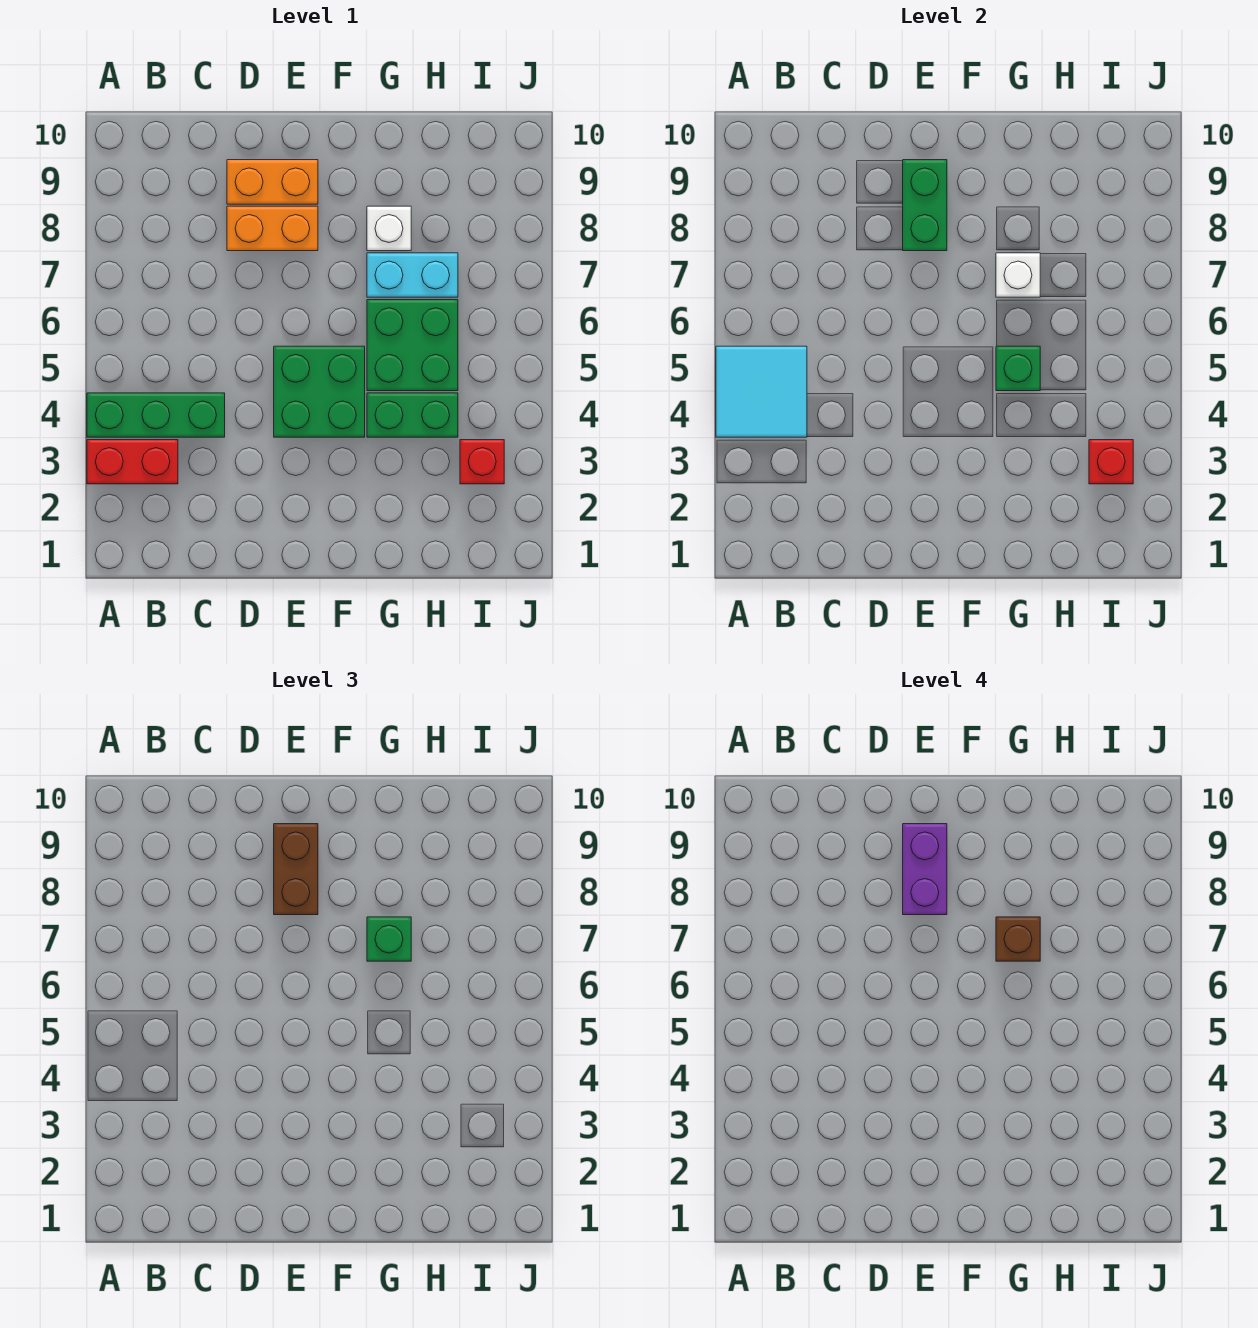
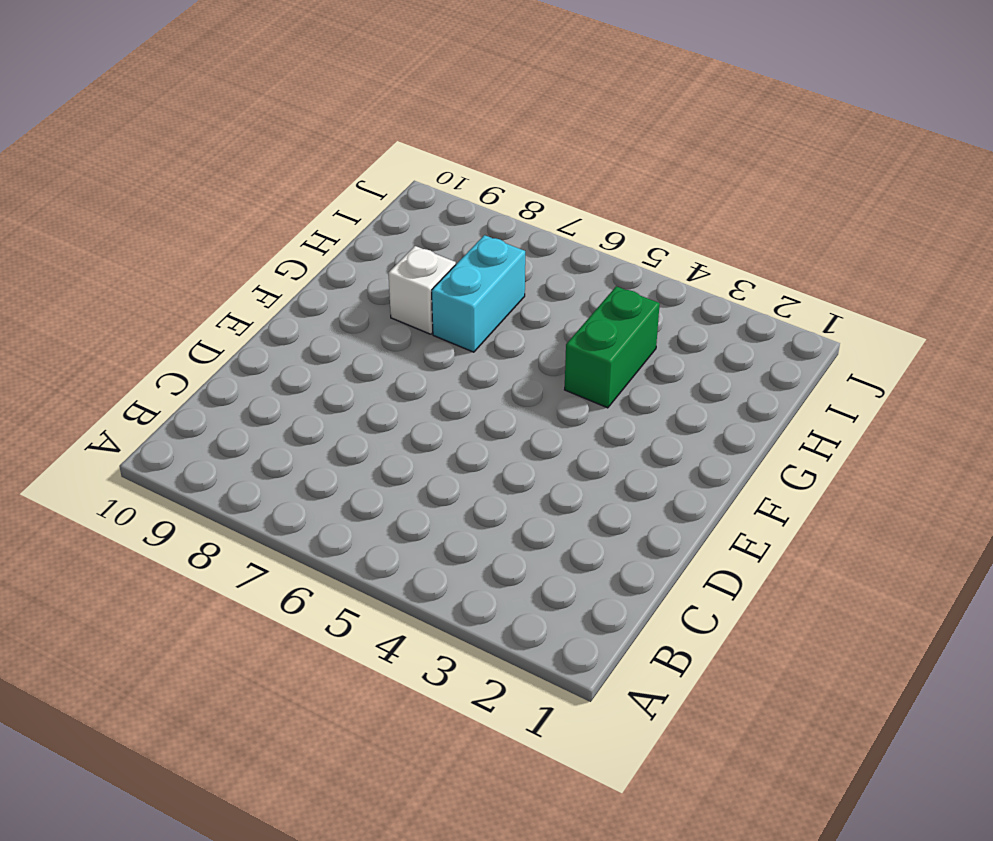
none -> red 1x2 brick [87,440,178,484]
none -> green 1x3 brick [87,393,225,437]
none -> orange 1x2 brick [227,206,318,251]

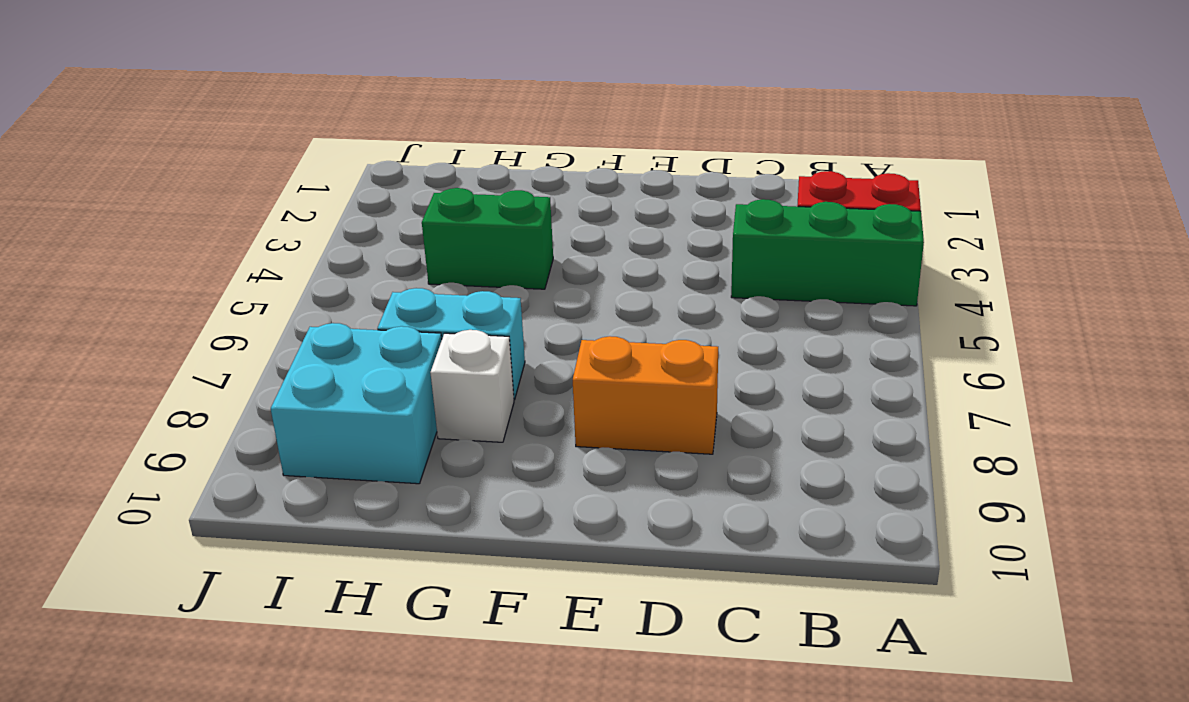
cyan 2x2 brick [271,323,442,484] -> none
none -> orange 1x2 brick [227,160,318,204]
none -> green 2x2 brick [274,346,365,437]
none -> green 2x2 brick [367,300,458,391]

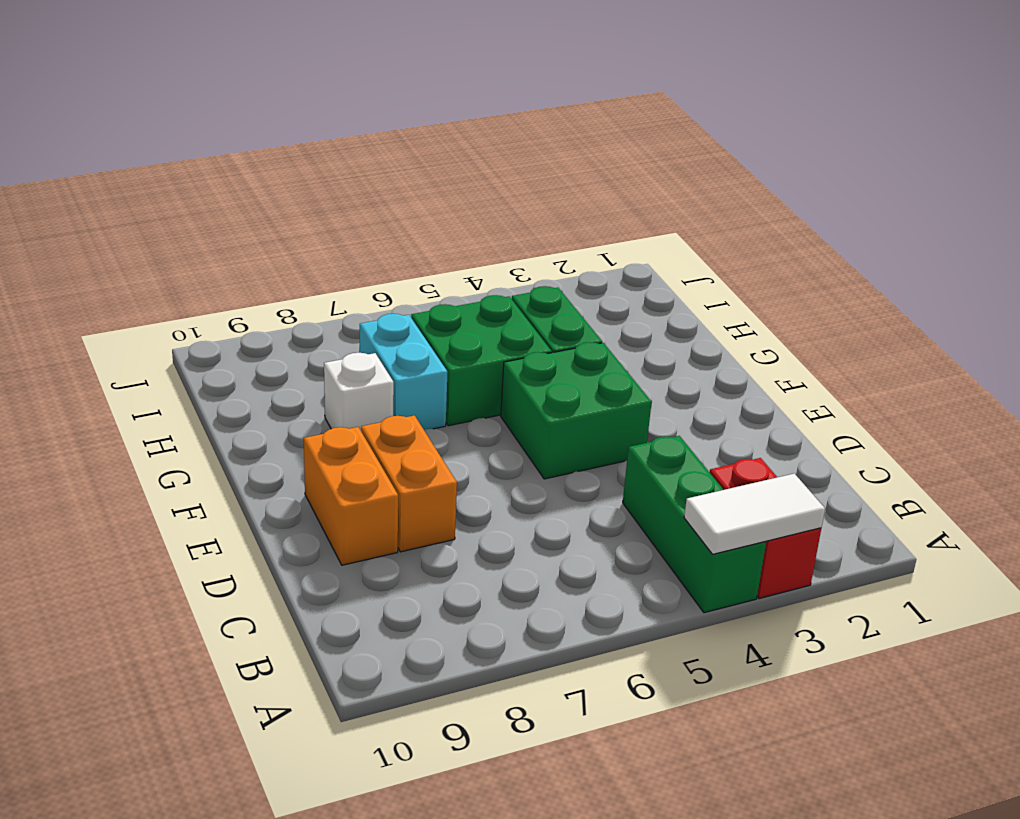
white 1x2 tile [684,473,825,554] -> cyan 2x2 tile [716,346,807,437]
none -> red 1x1 brick [460,440,504,484]
none -> green 1x2 brick [903,160,947,251]
none -> green 1x1 brick [996,346,1040,391]

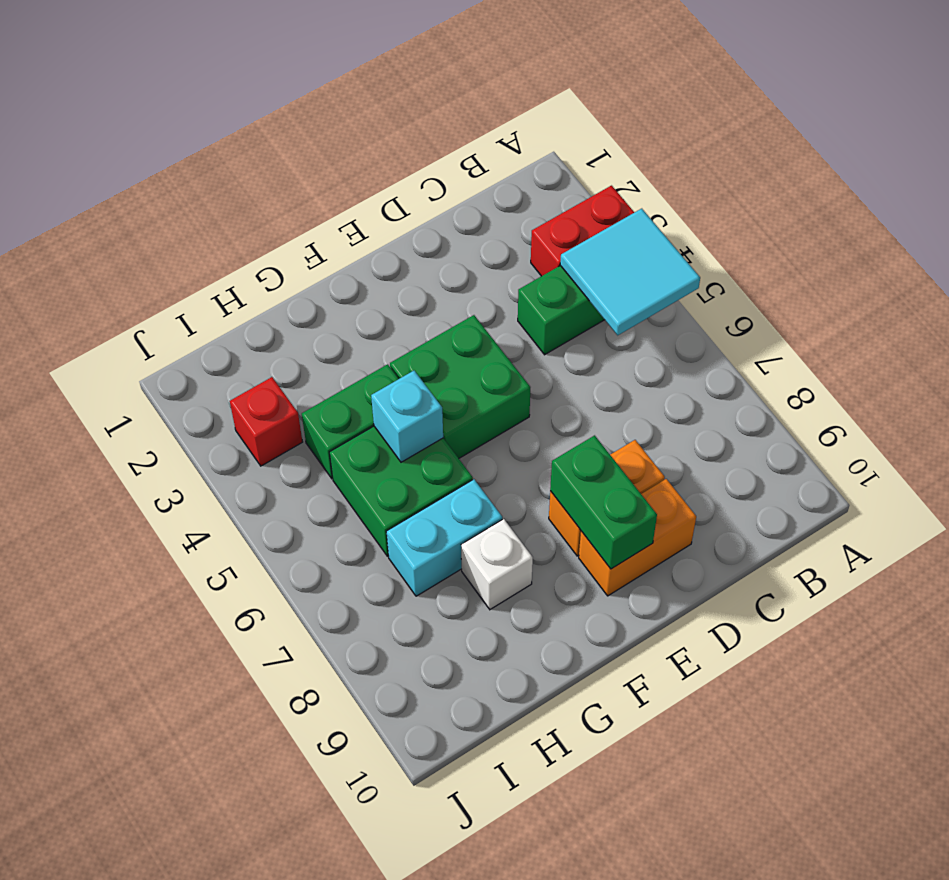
cyan 1x1 brick [371,371,443,462] -> green 1x1 brick [996,346,1040,391]
none -> white 1x1 brick [996,253,1040,297]
none -> red 1x1 brick [1089,440,1133,484]
none -> brown 1x2 brick [274,824,318,915]

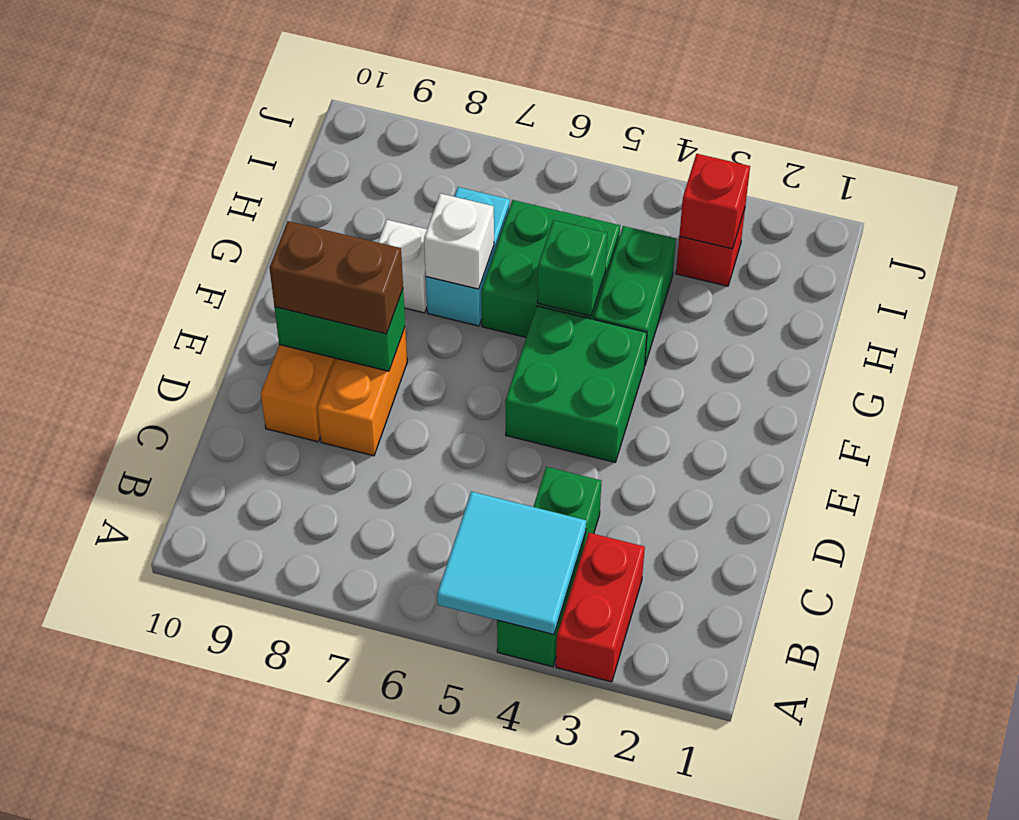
none -> green 1x1 brick [367,917,411,961]
none -> purple 1x2 brick [903,824,947,915]
none -> brown 1x1 brick [996,917,1040,961]

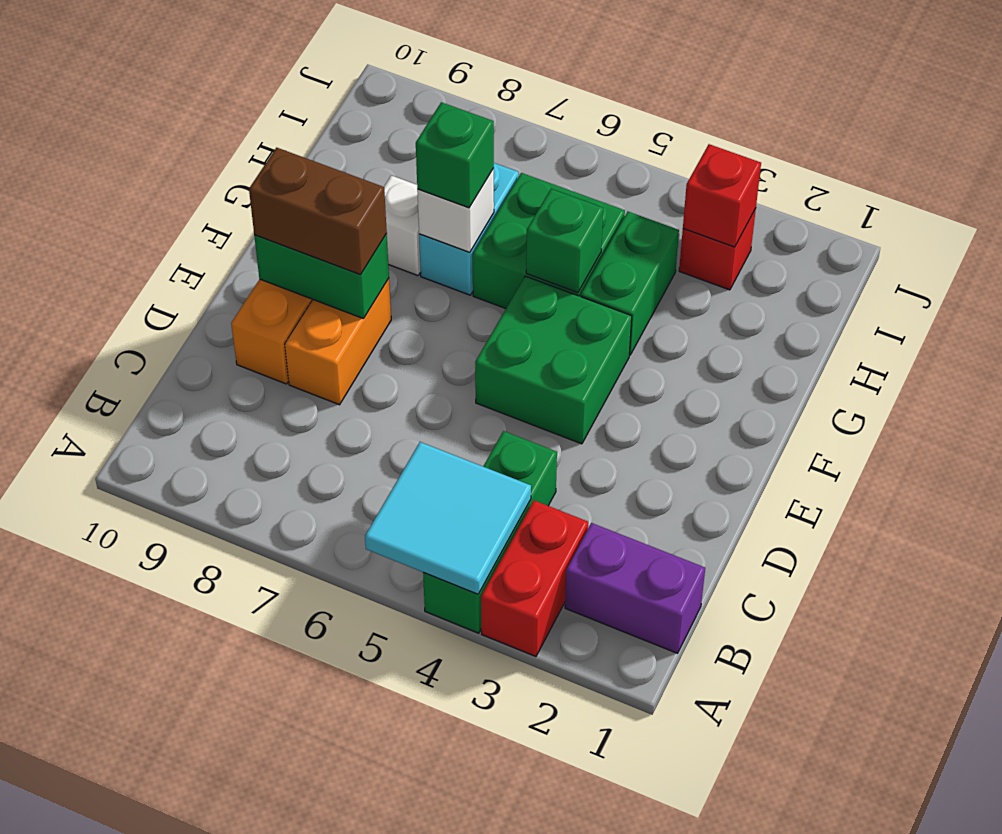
purple 1x2 brick [565,523,705,653] -> purple 1x2 brick moved to [903,824,947,915]
none -> brown 1x1 brick [996,917,1040,961]

